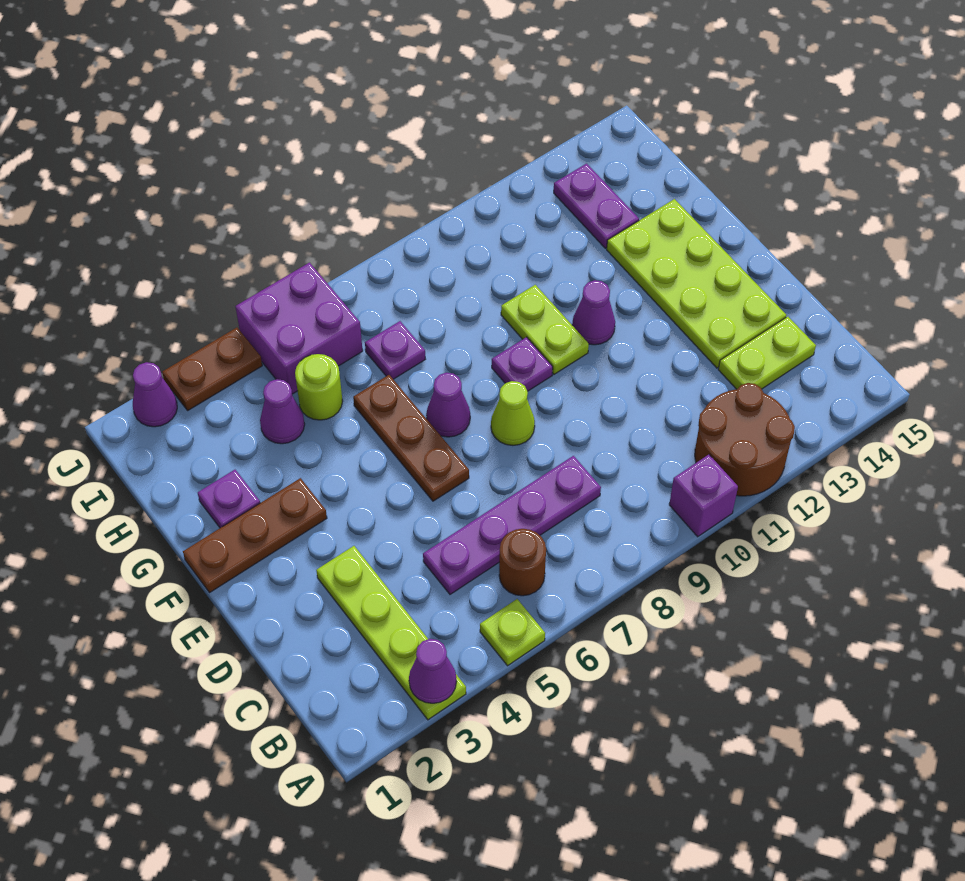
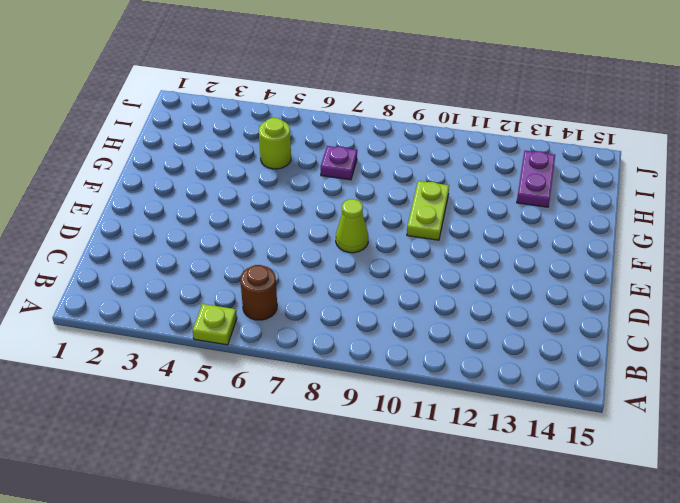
none -> lime 1x4 plate [316,546,466,720]
none -> purple 1x1 brick [669,455,738,537]
none -> brown 2x2 round brick [695,383,795,496]

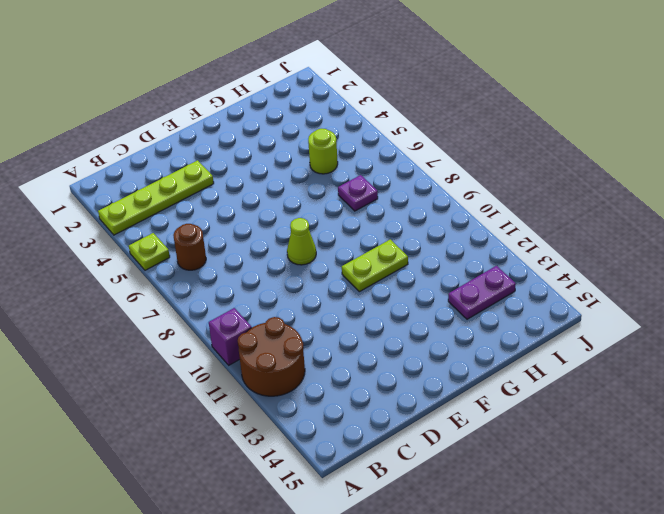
none -> purple 1x4 plate [423,456,601,594]
none -> lime 1x2 plate [718,317,816,389]
none -> lime 2x4 plate [607,199,786,368]

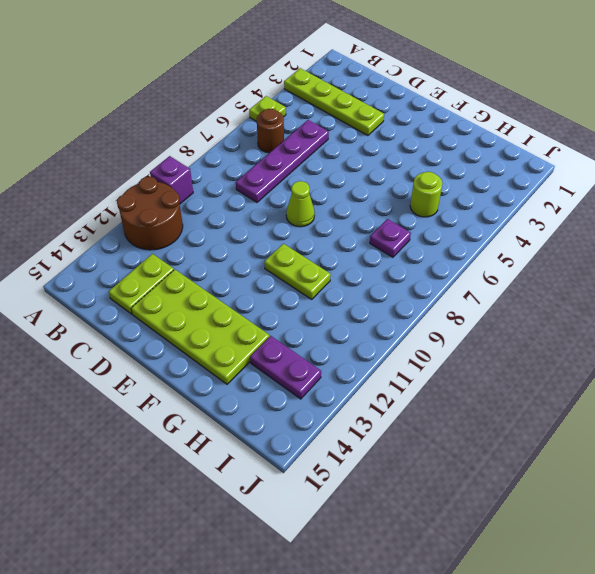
none -> brown 1x3 plate [353,375,469,501]
none -> brown 1x3 plate [183,478,327,593]
none -> purple 1x1 cone [426,373,470,437]

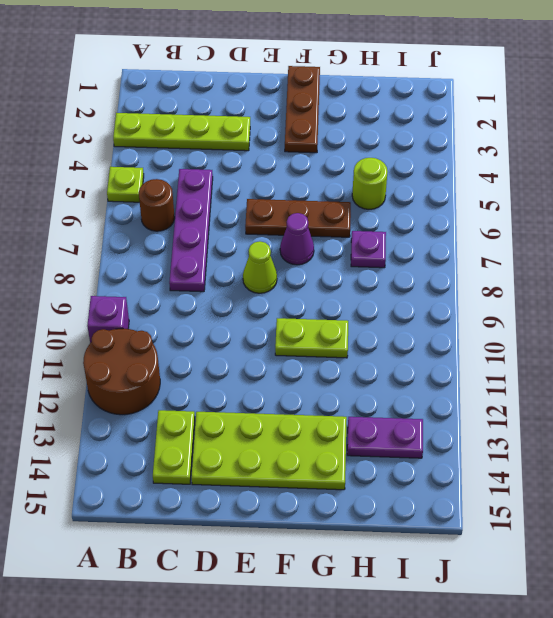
none -> purple 1x1 plate [492,337,553,391]
none -> purple 1x1 cone [572,280,615,345]
none -> purple 1x1 plate [198,470,260,528]

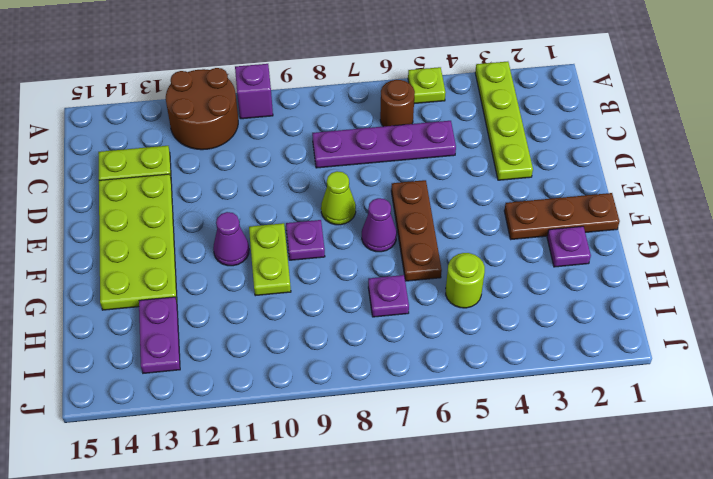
none -> purple 1x1 cone [260,379,305,444]
none -> purple 2x2 brick [235,263,363,394]
none -> purple 1x1 cone [133,362,177,427]

